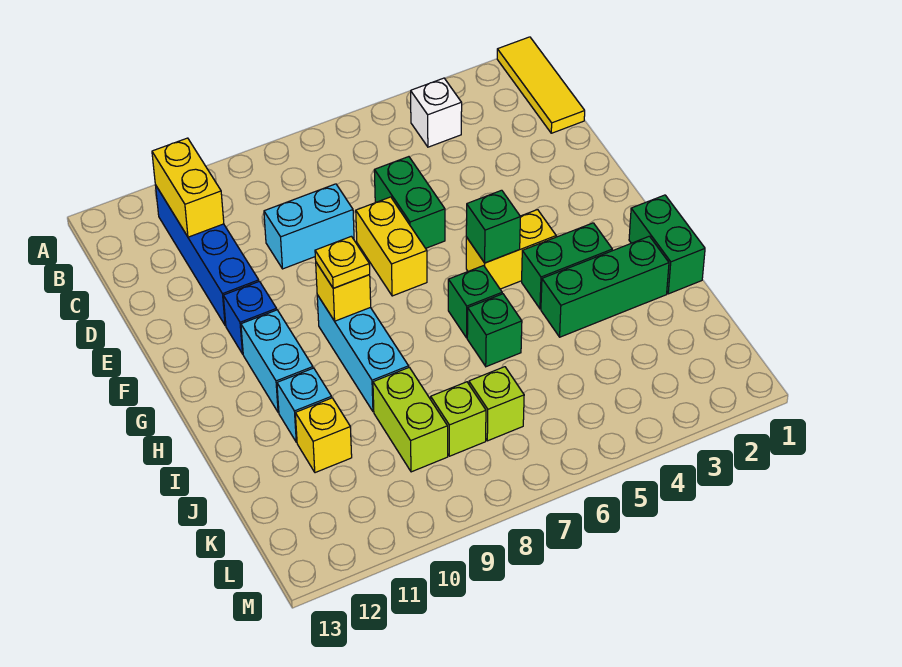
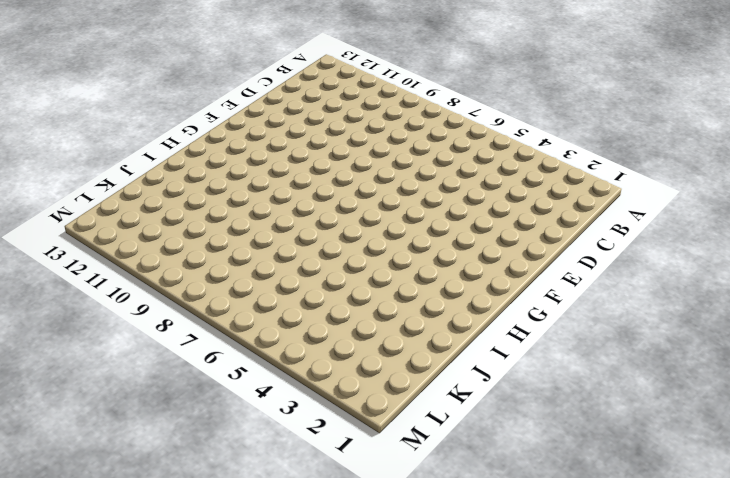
none -> yellow 1x3 tile [497,37,585,133]
none -> white 1x1 brick [411,78,462,147]
none -> blue 1x4 brick [155,185,259,326]

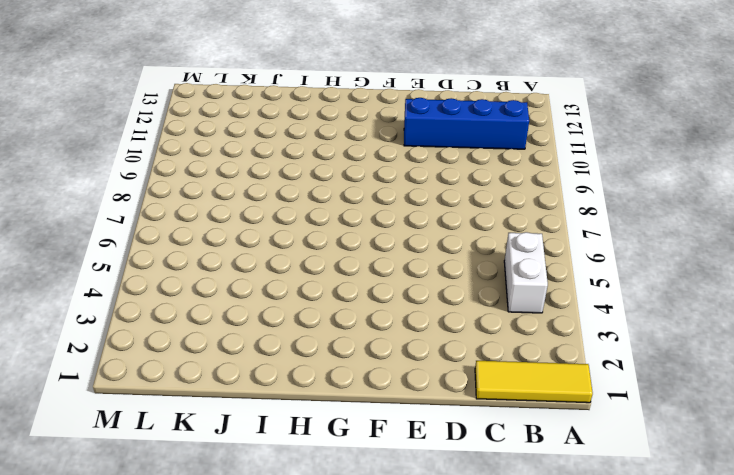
white 1x2 brick [504,232,548,313] -> white 1x1 brick [411,78,462,147]
none -> green 1x2 brick [374,157,445,248]
none -> cyan 1x2 brick [264,184,354,269]
none -> yellow 1x2 brick [356,197,427,296]

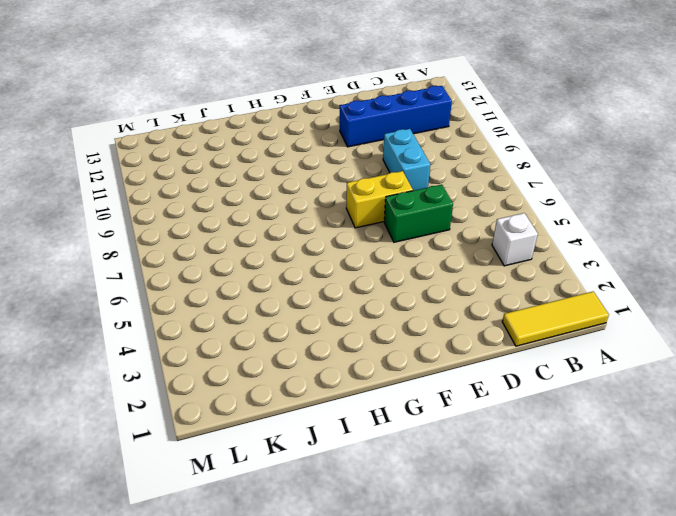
none -> blue 1x1 brick [223,281,277,354]
none -> yellow 1x2 brick [466,210,556,289]
none -> cyan 1x3 brick [317,295,409,412]

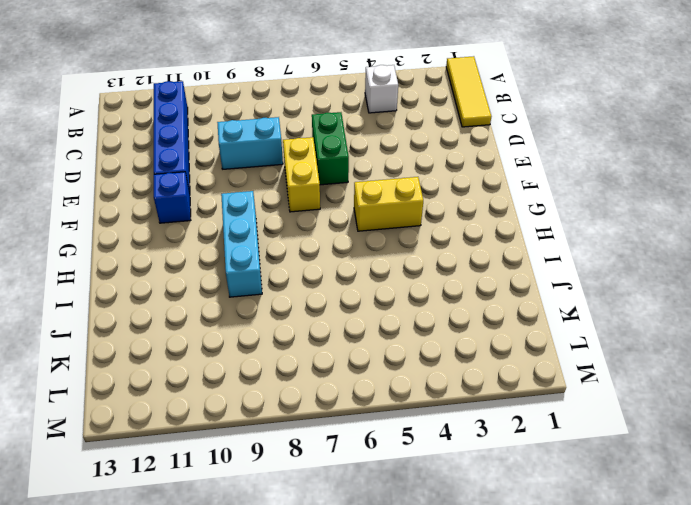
none -> cyan 1x2 brick [241,310,313,413]
none -> green 1x2 brick [629,195,705,294]
none -> green 1x2 brick [522,223,612,309]

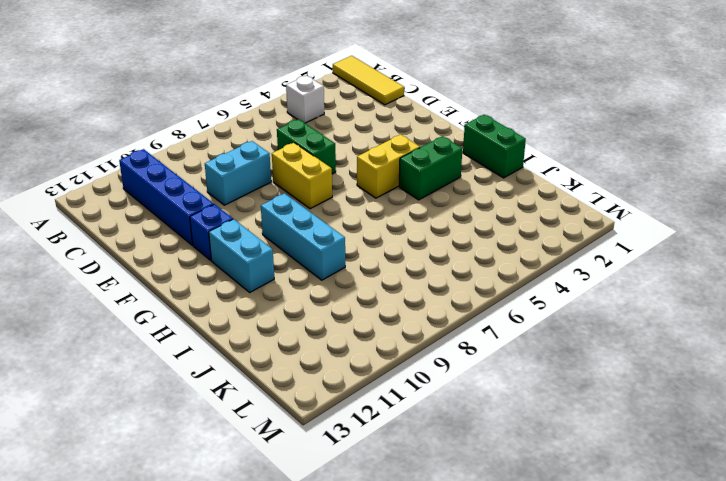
none -> green 1x1 brick [448,266,502,338]
none -> green 1x3 brick [541,236,669,337]
none -> green 1x1 brick [467,294,522,367]

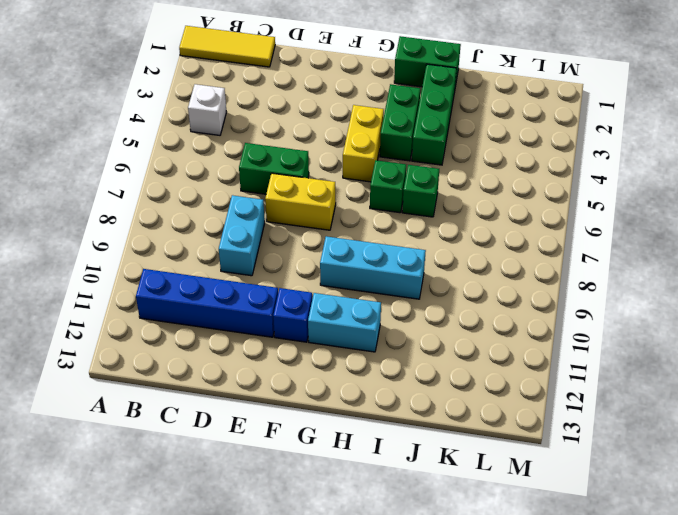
none -> cyan 1x1 brick [277,368,332,442]
none -> lime 1x2 brick [373,367,448,472]
none -> yellow 1x1 brick [295,398,352,473]

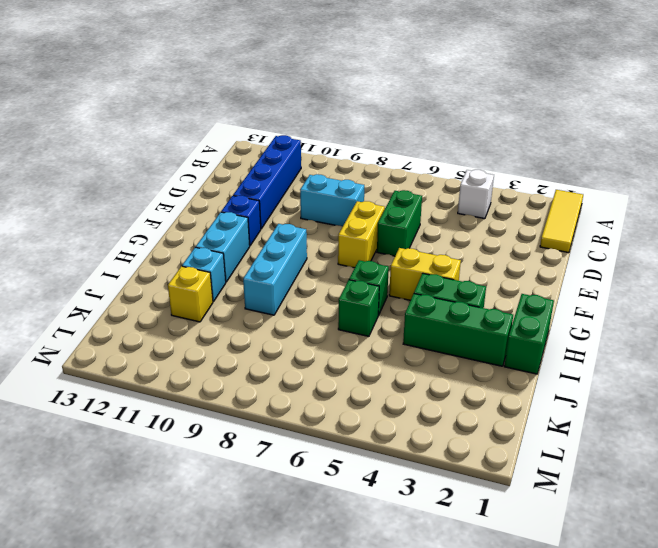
none -> lime 1x2 brick [373,367,448,472]
none -> lime 1x1 brick [469,367,524,441]
none -> lime 1x1 brick [431,382,486,456]

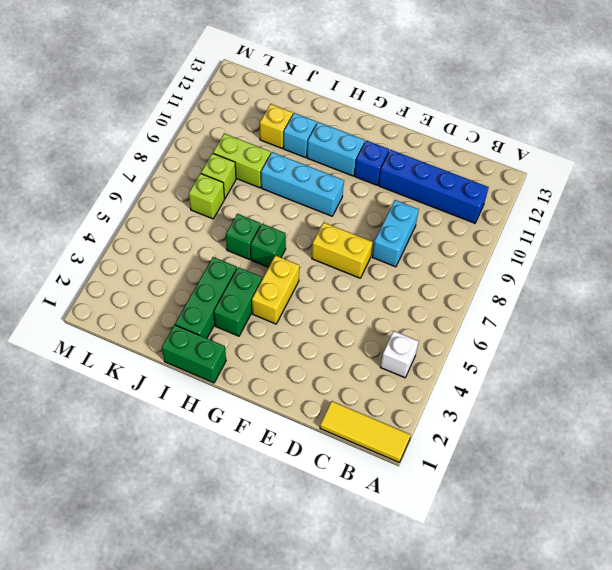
none -> green 1x2 brick [374,157,445,248]
none -> yellow 1x2 brick [152,138,224,237]
none -> green 1x1 brick [466,190,520,263]

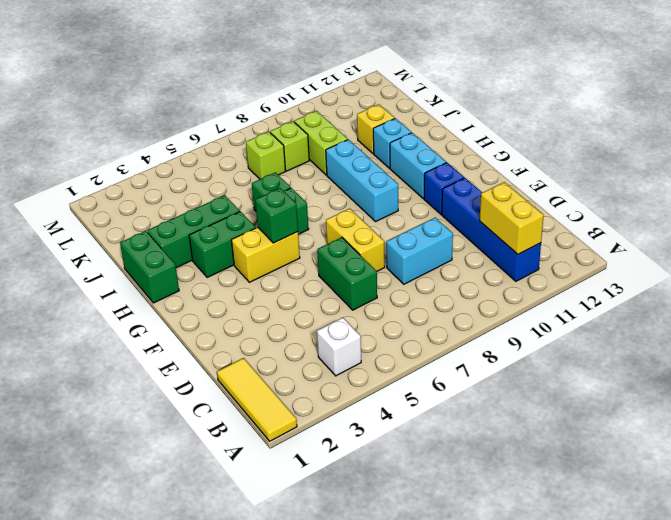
none -> yellow 1x1 brick [316,263,371,321]
none -> yellow 1x1 plate [315,236,370,288]

